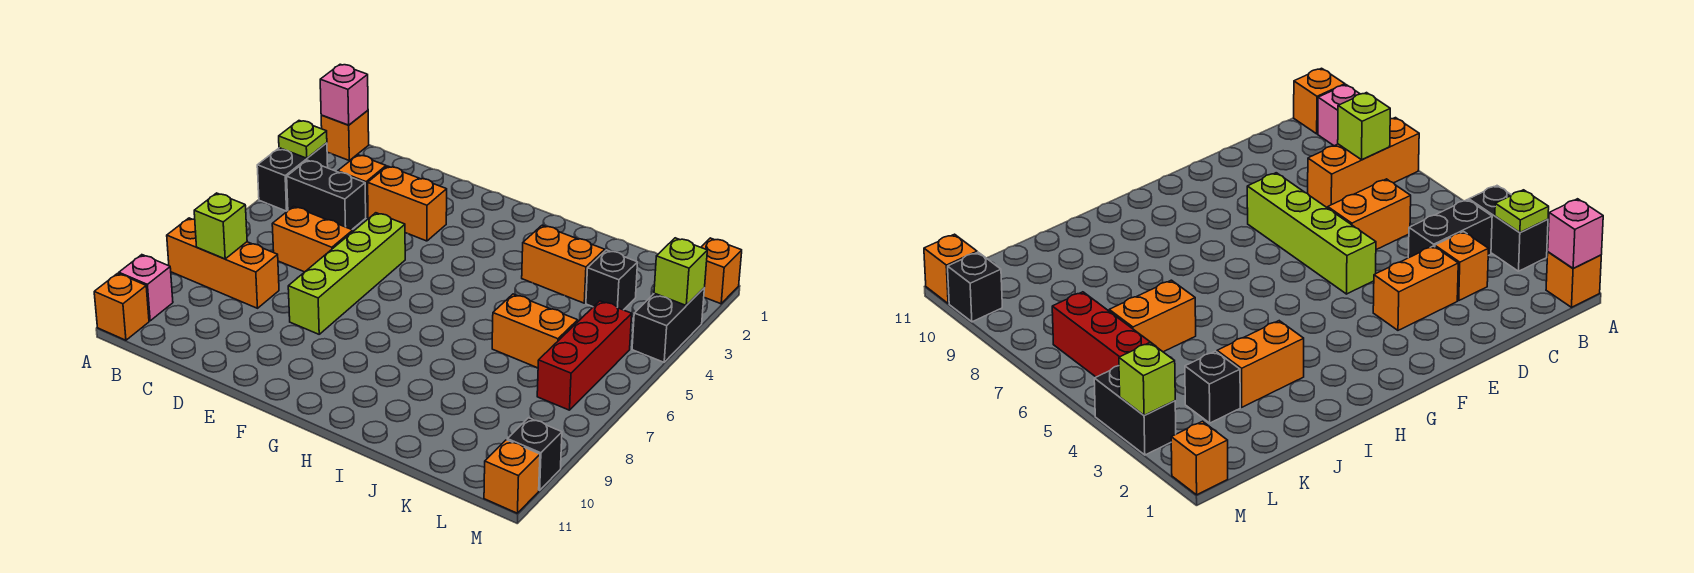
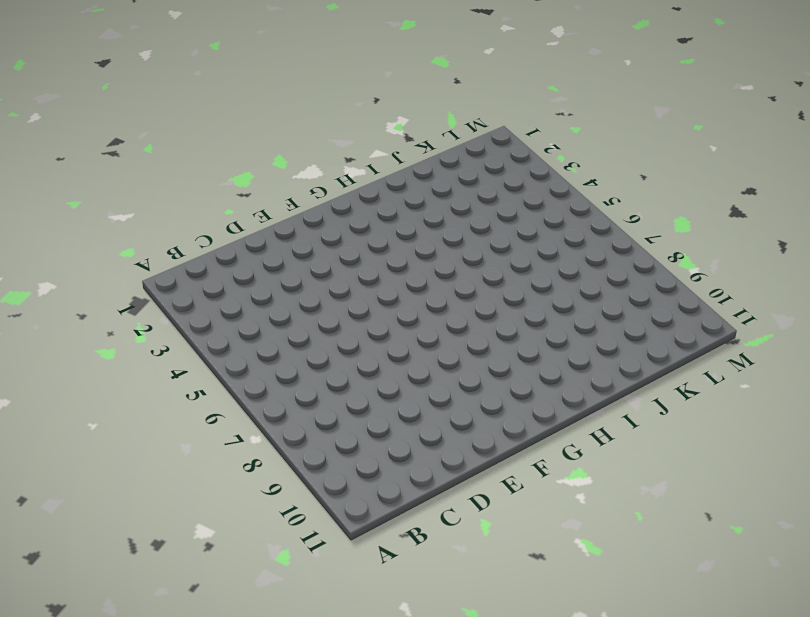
none -> orange 1x1 brick [321,111,369,160]
none -> black 1x2 brick [257,143,328,211]
none -> orange 1x3 brick [167,218,279,308]

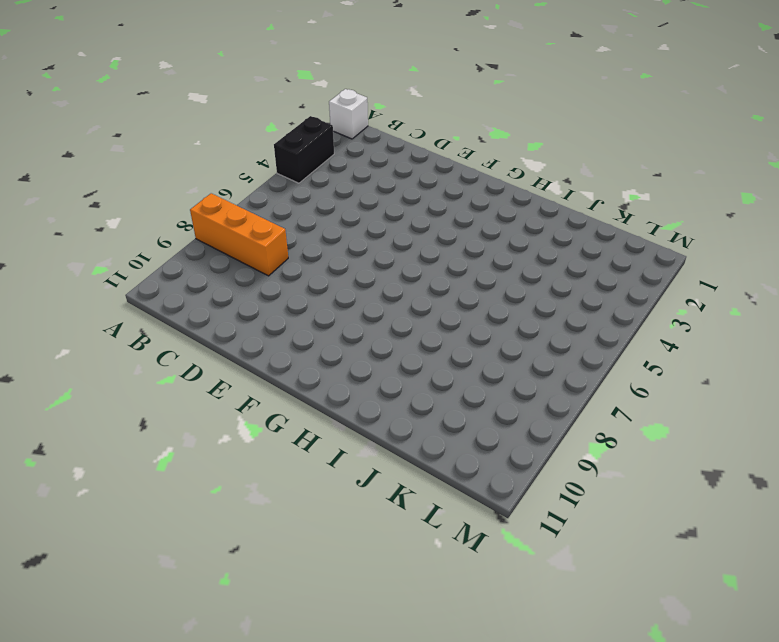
white 1x1 brick [329,89,368,139] -> orange 1x1 brick [321,111,369,160]
none -> pink 1x1 brick [119,255,173,321]
none -> orange 1x1 brick [94,273,149,340]
none -> black 1x2 brick [287,160,366,230]

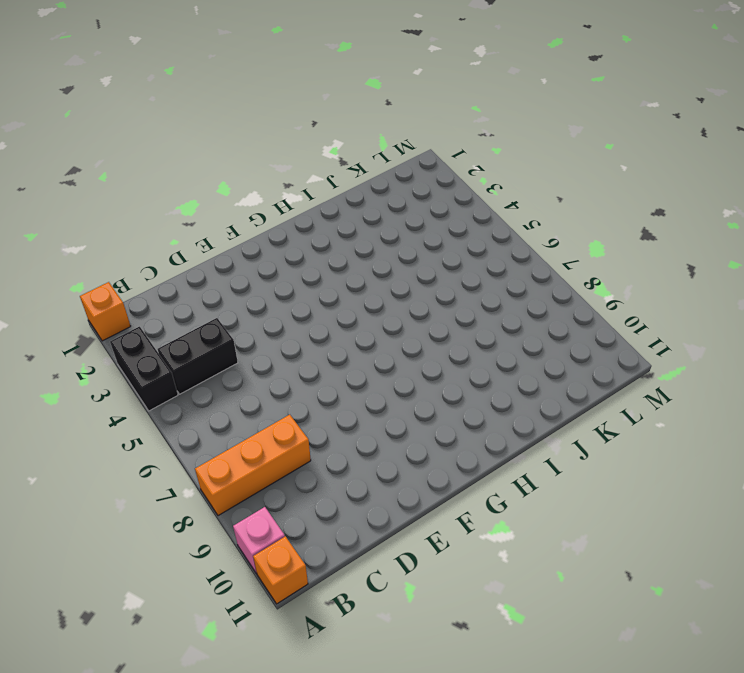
none -> orange 1x1 brick [338,155,386,217]
none -> orange 1x2 brick [272,206,353,272]
none -> orange 1x2 brick [368,166,447,241]

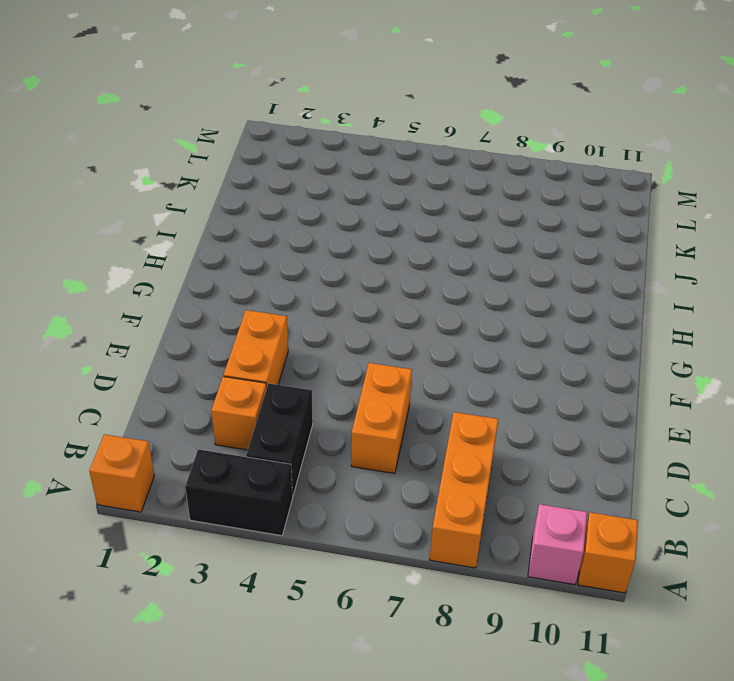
none -> lime 1x4 brick [288,213,405,334]
none -> orange 1x2 brick [522,225,605,303]
none -> orange 1x2 brick [492,294,578,368]

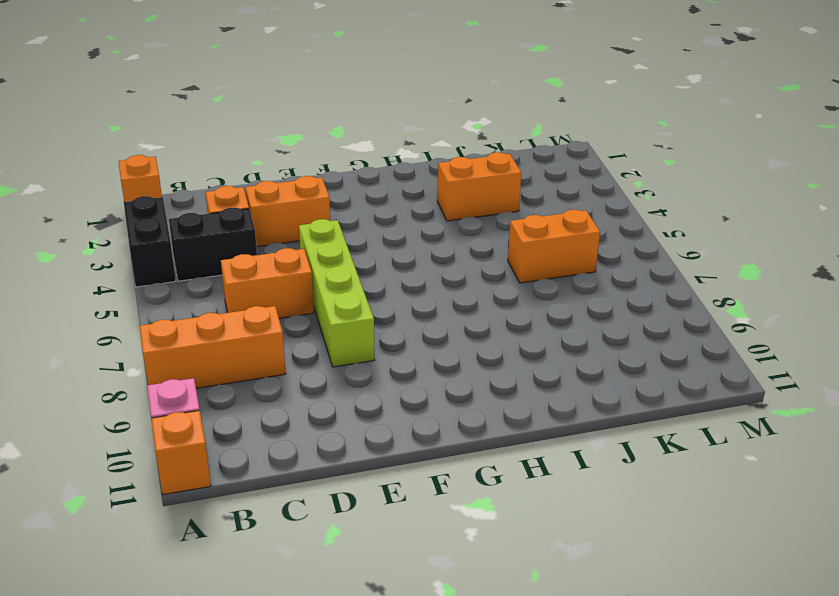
none -> black 1x1 brick [586,250,638,310]
none -> red 1x3 brick [537,301,632,410]
none -> orange 1x1 brick [701,238,742,304]

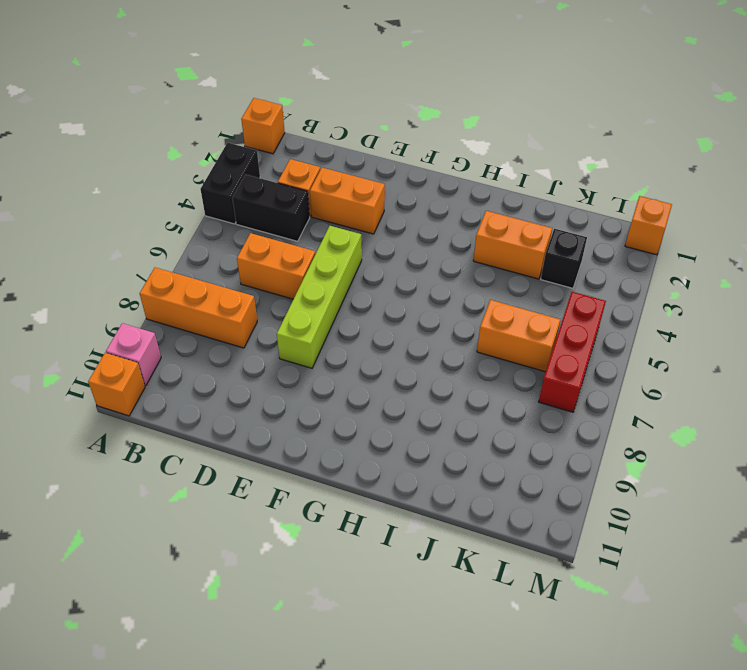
none -> black 1x2 brick [632,288,704,362]
none -> black 1x1 brick [507,418,562,490]
none -> orange 1x1 brick [484,440,540,513]

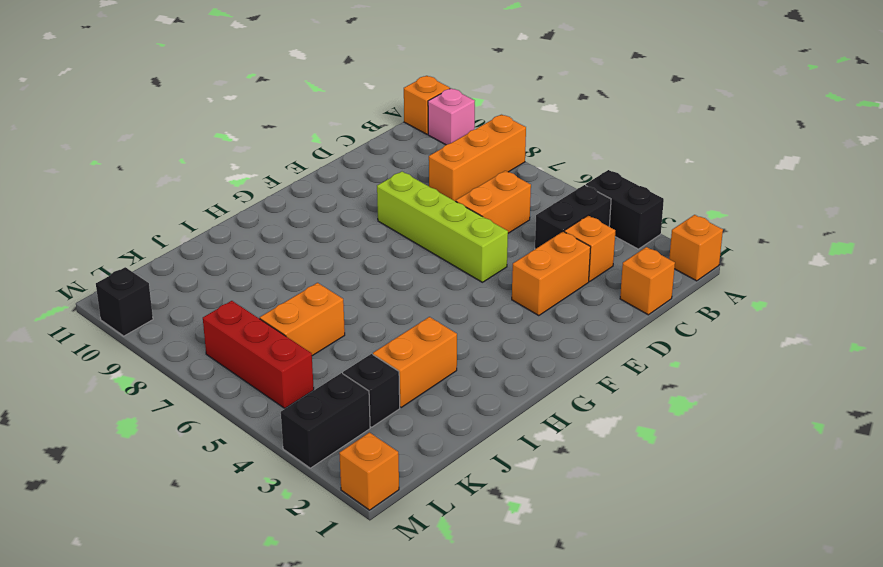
orange 1x1 brick [620,247,675,315] -> orange 1x1 brick moved to [484,440,540,513]
black 1x2 brick [281,373,370,468] -> black 1x2 brick turned to [632,288,704,362]
none -> pink 1x1 brick [320,64,368,125]
none -> lime 1x1 plate [279,121,327,158]
none -> lime 1x1 brick [194,193,247,259]

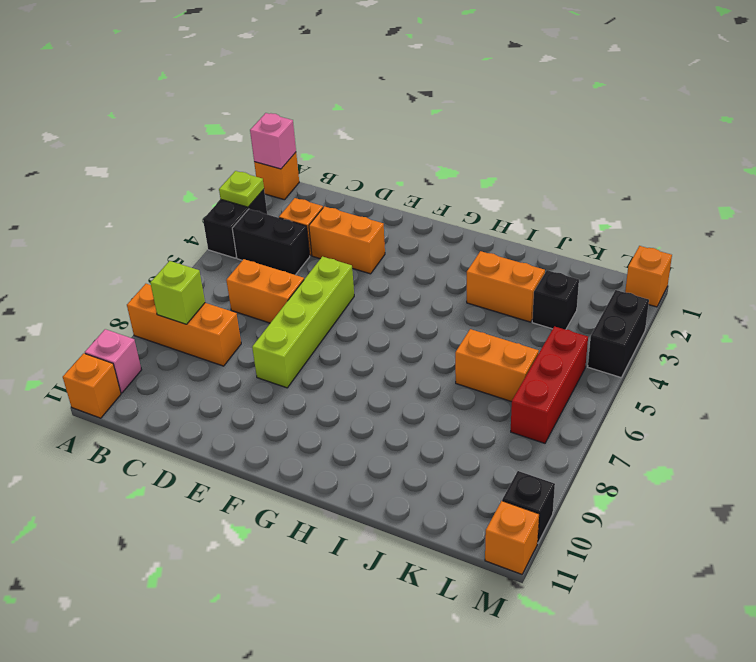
none -> lime 1x1 brick [654,238,707,305]

